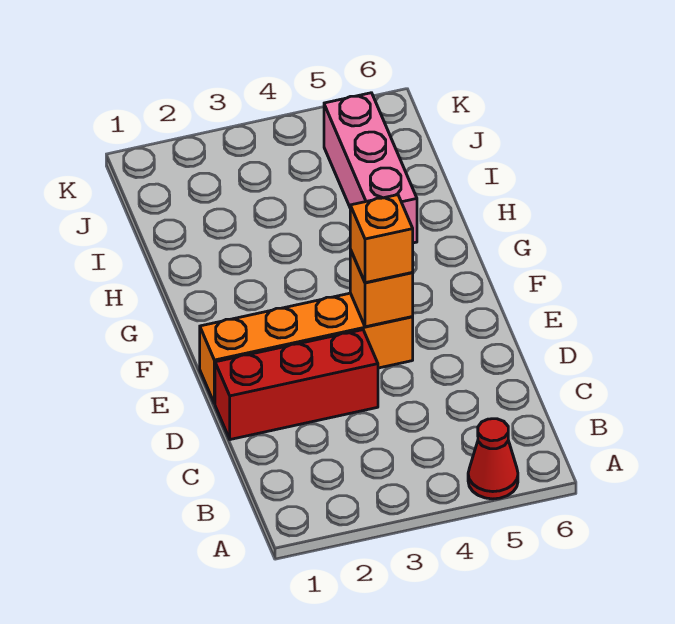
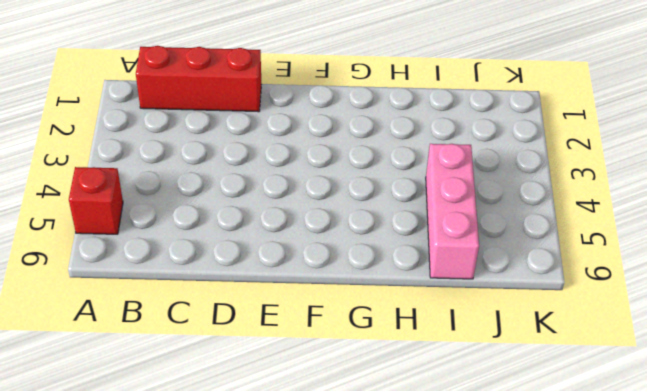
red 1x1 brick [69,167,123,234] -> red 1x1 cone [468,419,518,499]
red 1x3 brick [136,46,261,112] -> red 1x3 brick turned to [215,330,378,440]
pink 1x3 brick [426,144,479,279] -> pink 1x3 brick turned to [324,93,417,243]
none -> orange 1x4 brick [200,293,413,404]
none -> orange 1x1 brick [350,250,413,327]

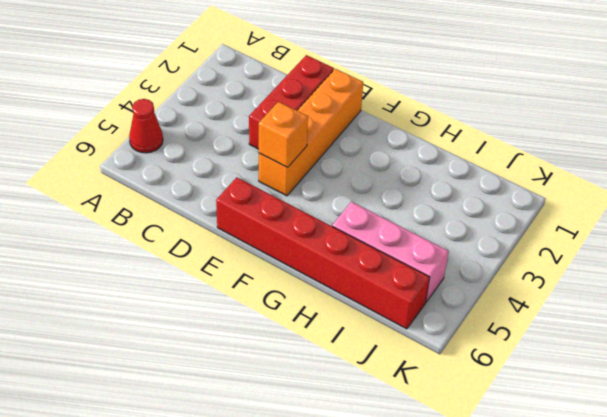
red 1x6 brick [216,177,430,329] -> none
none -> orange 1x1 brick [350,195,413,283]

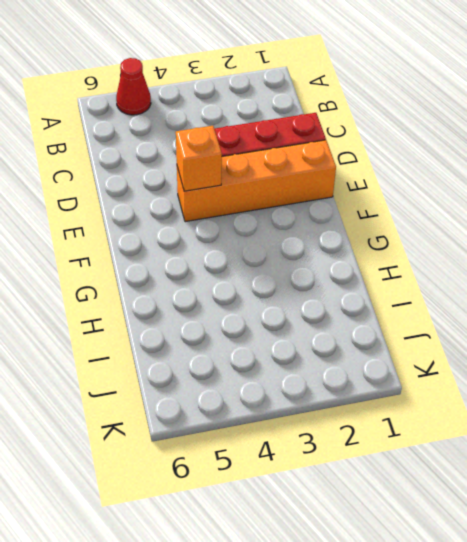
none -> pink 1x3 brick [324,93,417,243]
none -> orange 1x1 brick [350,195,413,283]

